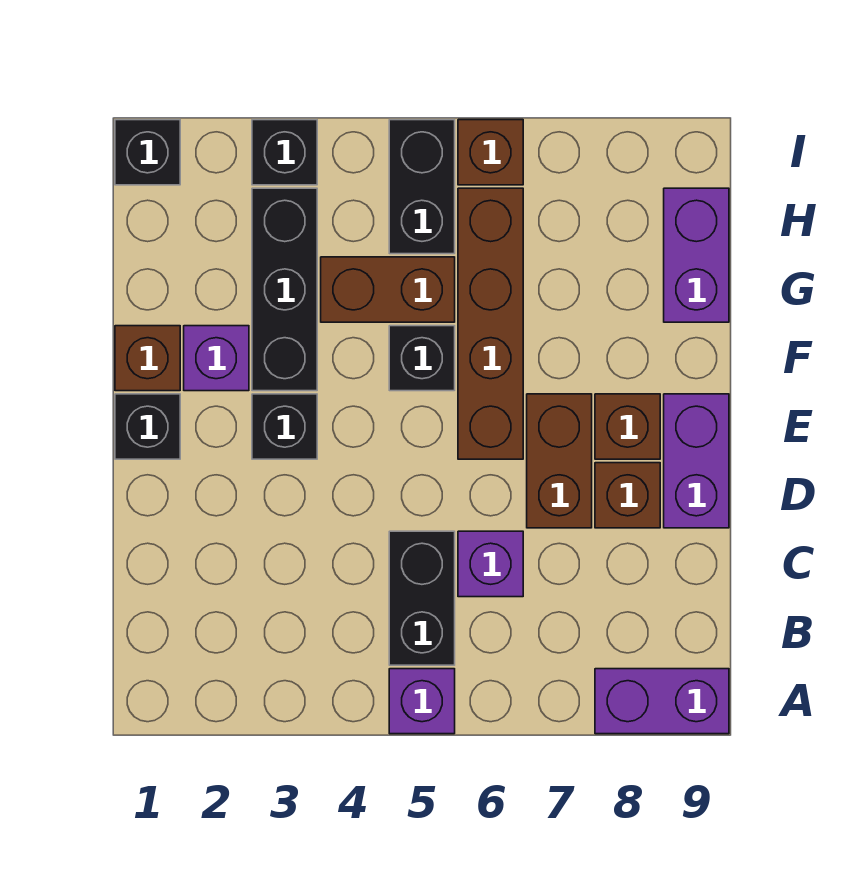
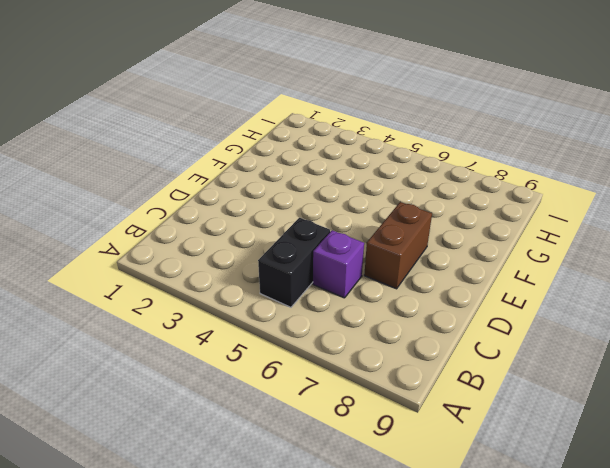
none -> purple 1x1 brick [389,669,455,734]
none -> purple 1x2 brick [595,669,729,734]
none -> brown 1x1 brick [595,463,660,528]

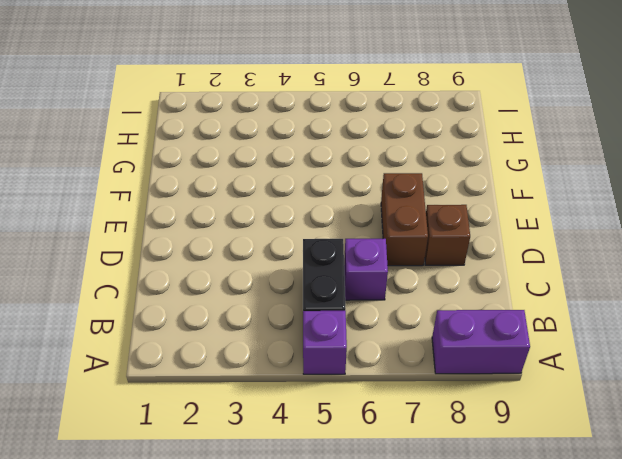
none -> purple 1x2 brick [664,394,729,528]
none -> black 1x1 brick [115,394,180,459]
none -> black 1x1 brick [252,394,317,459]

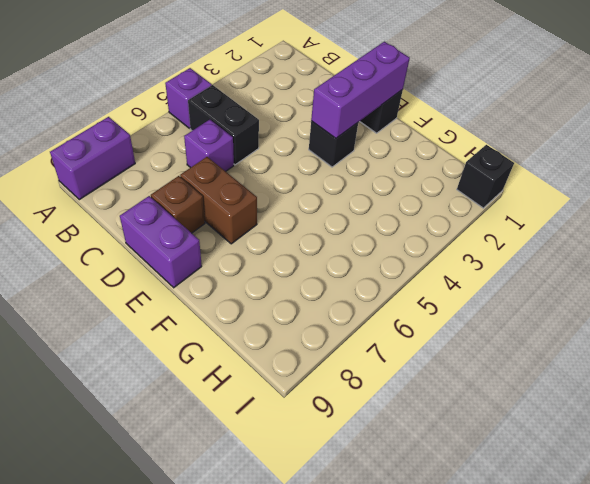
purple 1x3 brick [311,42,410,138] -> none
none -> brown 1x4 brick [458,188,523,459]
none -> brown 1x1 brick [595,394,660,459]
none -> brown 1x1 brick [115,326,180,391]

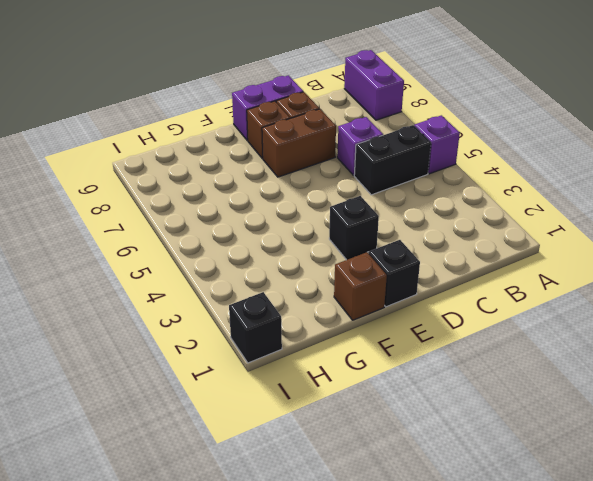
none -> brown 1x4 brick [458,188,523,459]
none -> purple 1x1 brick [184,326,249,391]
none -> black 1x3 brick [252,188,317,391]

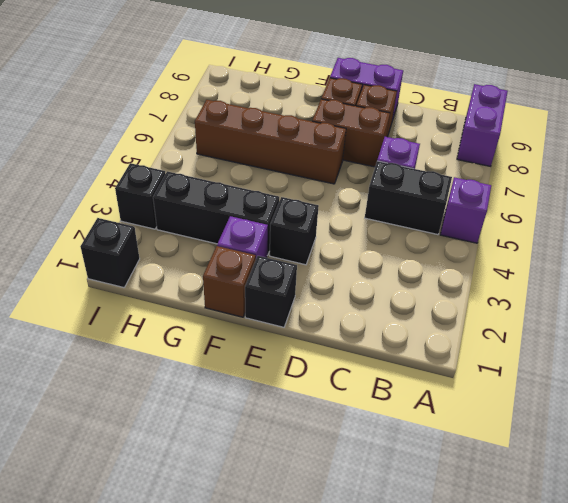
none -> black 1x1 brick [389,326,455,391]
none -> brown 1x2 brick [321,257,455,322]
none -> purple 1x2 brick [664,188,729,322]

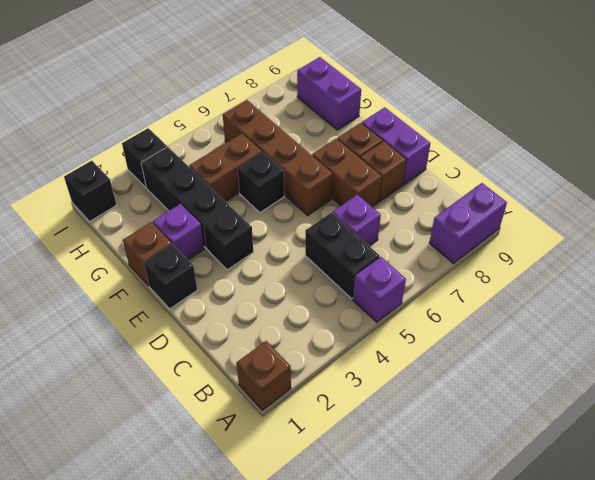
brown 1x1 brick [237,341,291,410] -> brown 1x1 brick moved to [458,120,523,185]
none -> black 1x2 brick [389,120,455,254]

